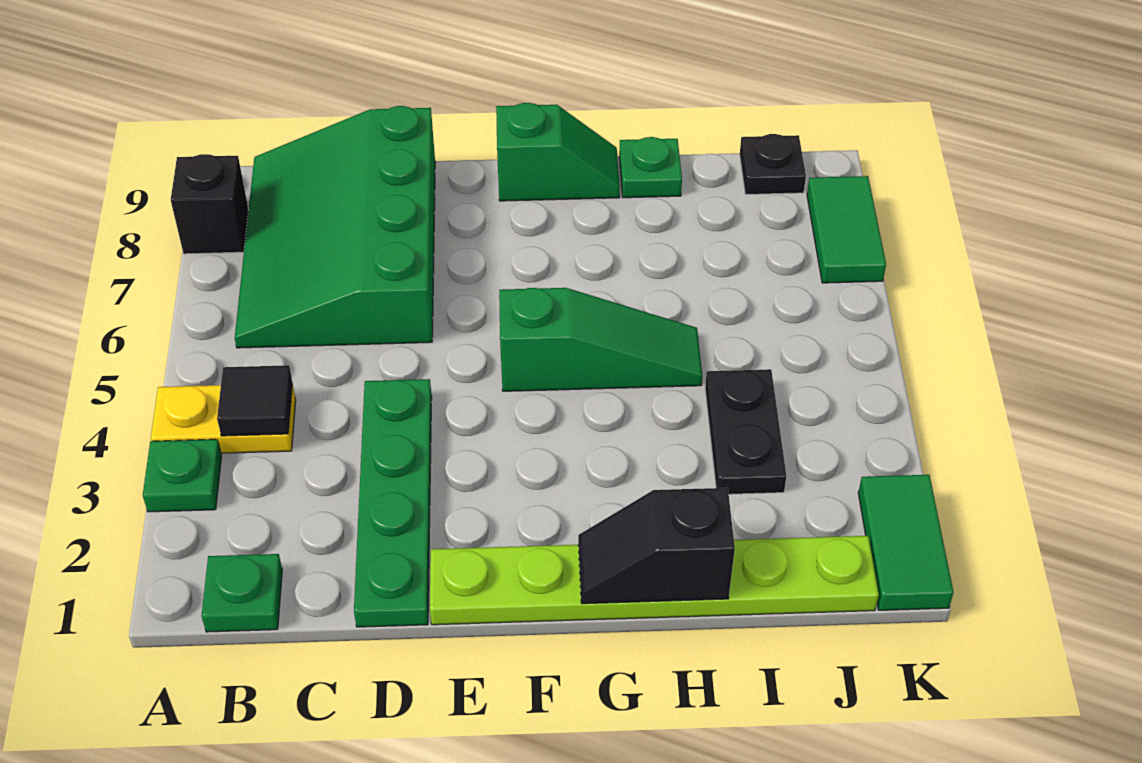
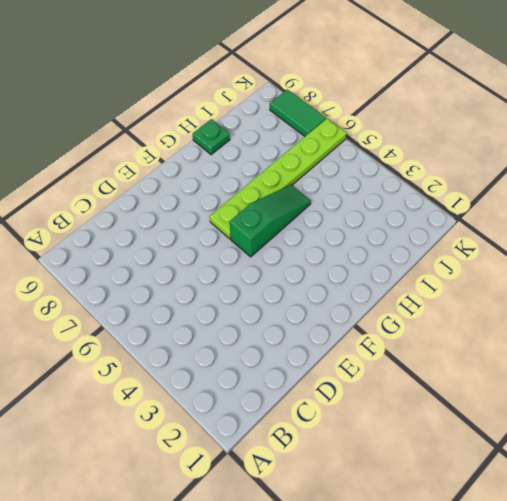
lime 1x6 plate [210,119,347,239] -> lime 1x6 plate moved to [430,536,879,625]
none -> green 1x1 plate [143,439,222,512]
none -> yellow 1x2 plate [151,383,296,453]
none -> black 1x1 brick [171,154,249,254]

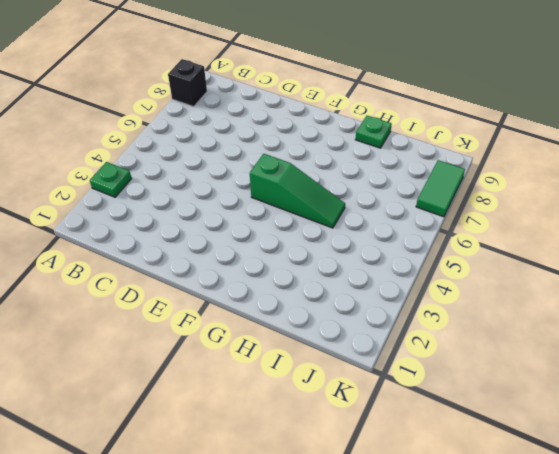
none -> yellow 1x2 plate [151,383,296,453]
none -> green 1x1 plate [202,554,282,632]
none -> green 3x4 slope [235,106,435,348]

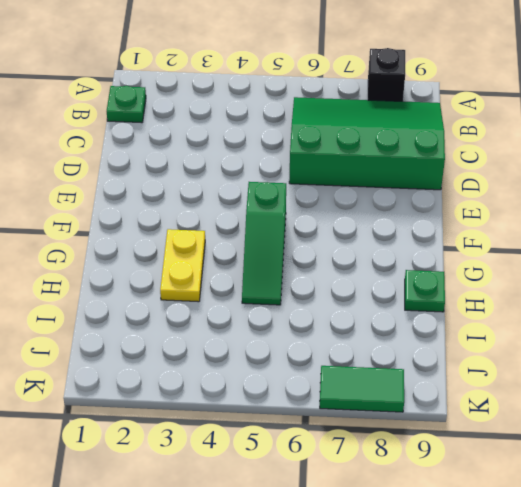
yellow 1x2 plate [160,229,205,302] -> yellow 1x2 plate moved to [151,383,296,453]
none -> green 1x1 plate [143,439,222,512]
none -> green 1x4 plate [354,379,432,627]
none -> lime 1x6 plate [430,536,879,625]

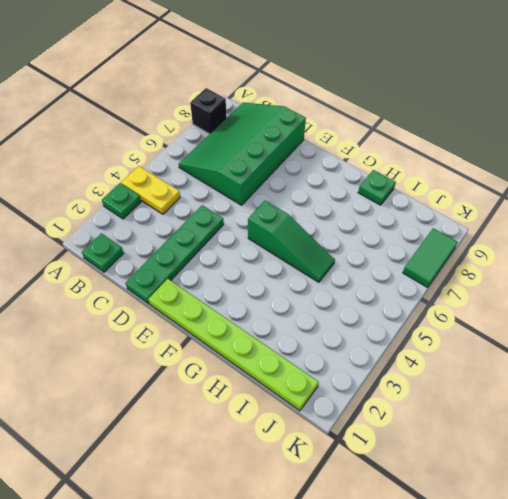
none -> green 1x2 slope [496,103,620,201]
none -> black 1x2 plate [705,369,786,494]
none -> black 1x1 plate [740,134,806,194]

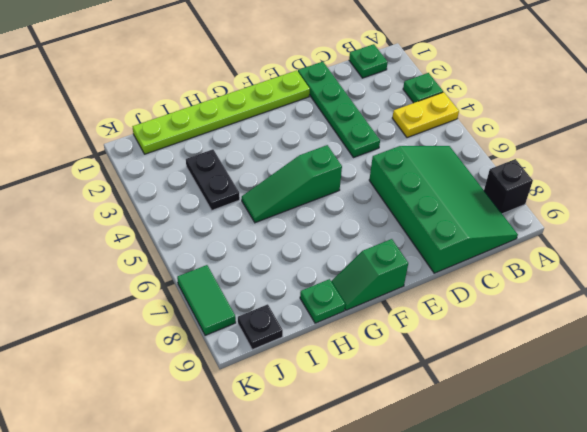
none -> green 1x2 tile [858,475,954,610]
none -> black 1x1 tile [217,365,292,436]
none -> black 1x2 slope [578,488,735,604]

